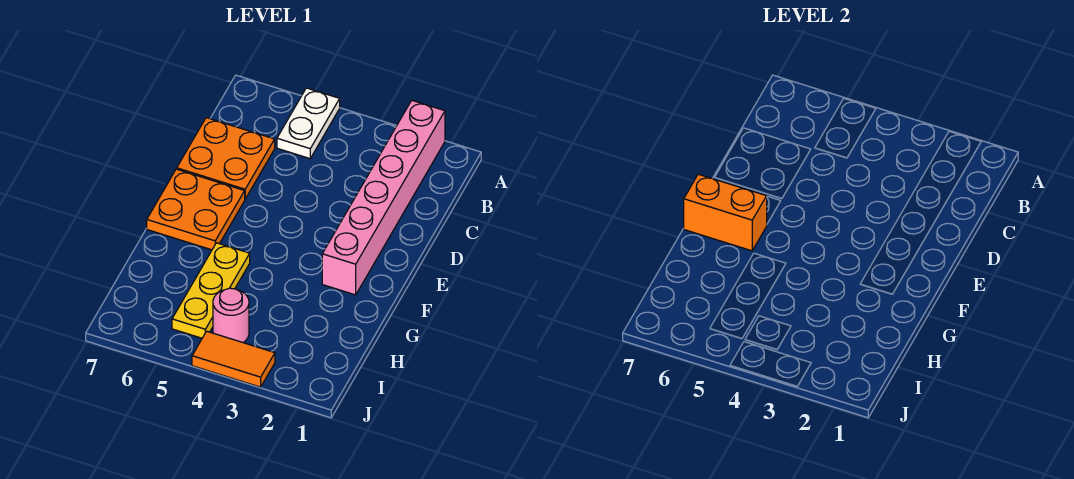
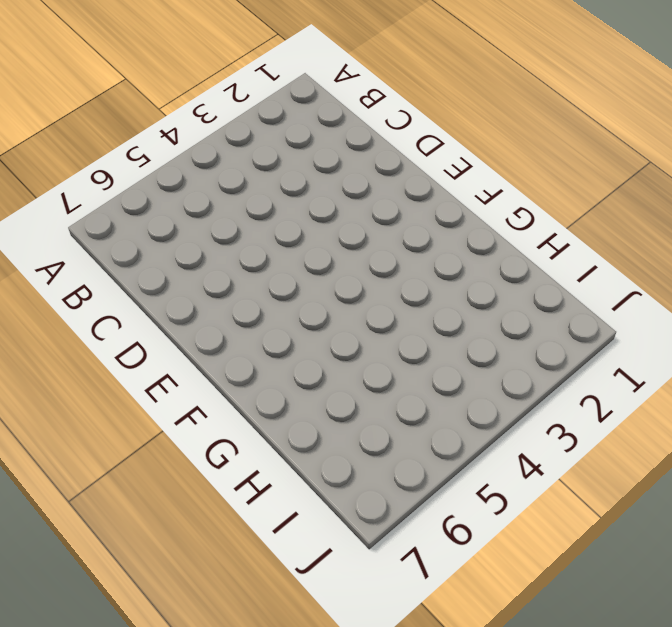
none -> pink 1x6 brick [322,101,445,295]
none -> white 1x2 plate [277,88,340,159]

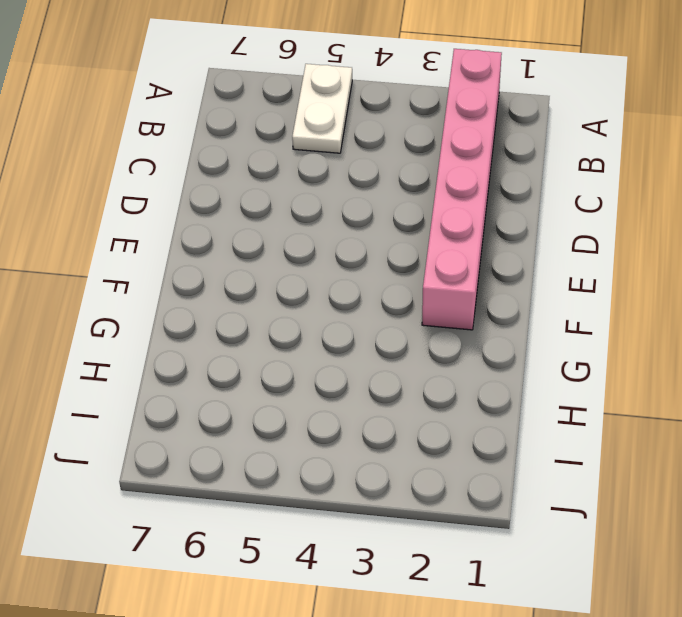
none -> orange 2x2 plate [177,118,275,199]
none -> orange 2x2 plate [147,169,245,250]

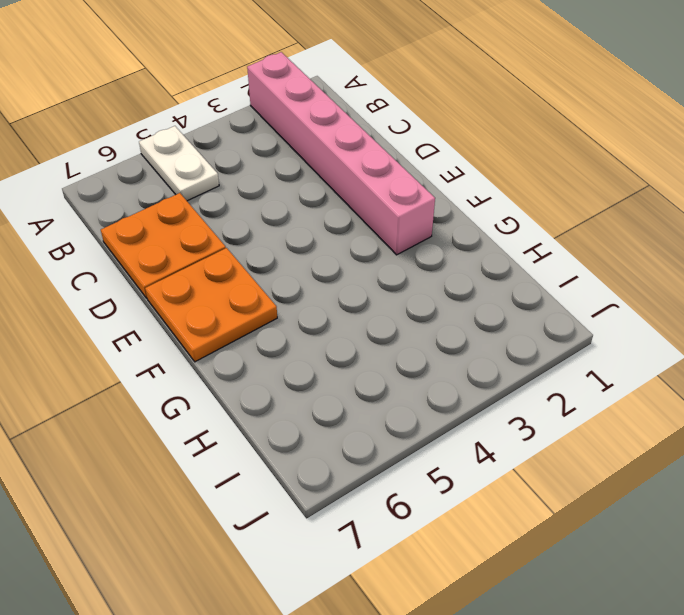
none -> yellow 1x3 plate [172,243,250,338]
none -> pink 1x1 round brick [213,288,249,343]

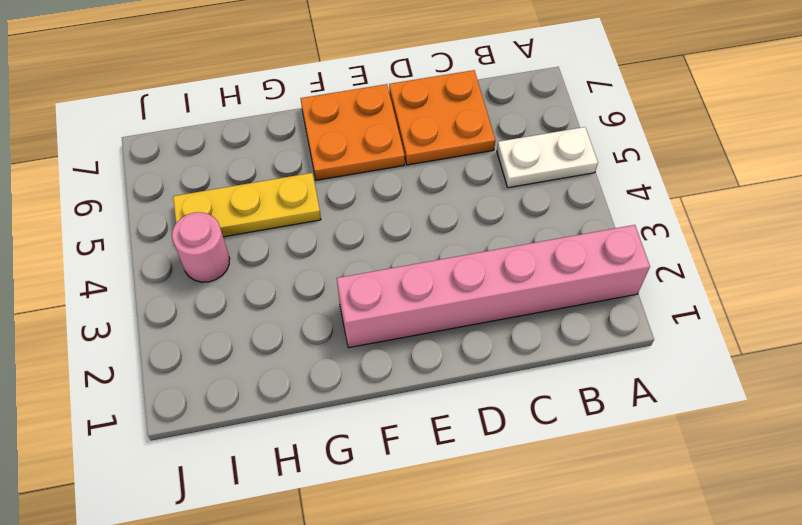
none -> orange 1x2 tile [192,331,275,387]
none -> orange 1x2 brick [684,174,767,251]

